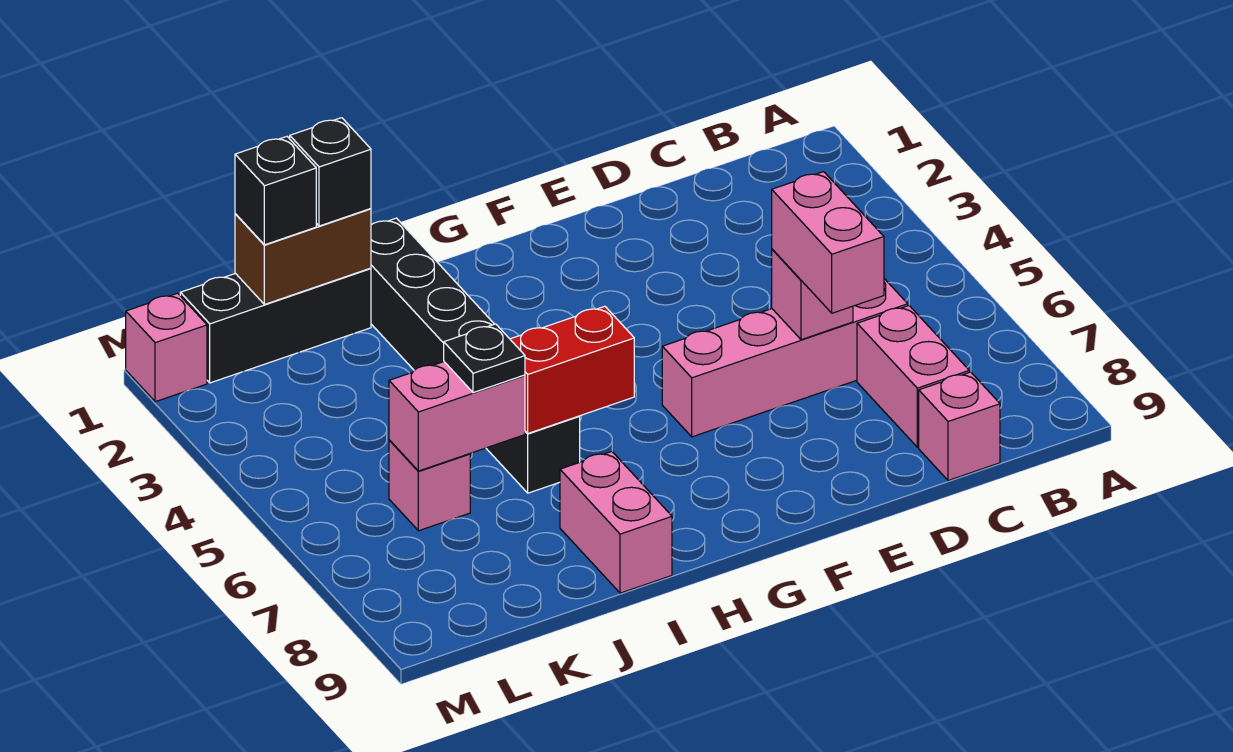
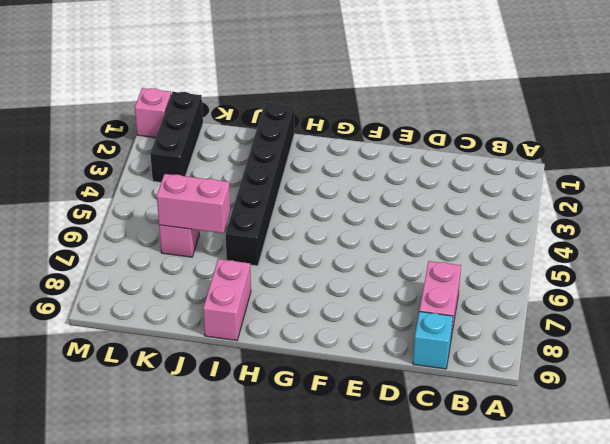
cyan 1x1 brick [413,312,453,369] -> pink 1x1 brick [919,372,1000,481]
black 1x3 brick [150,92,203,182] -> black 1x3 brick turned to [180,268,371,383]
none -> pink 1x4 brick [662,279,908,437]
none -> pink 1x1 brick [772,249,853,340]
none -> red 1x2 brick [510,306,634,433]

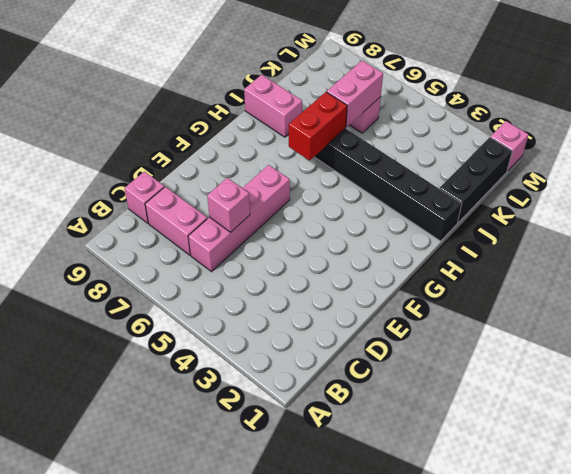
none -> brown 1x2 brick [235,209,371,305]
none -> pink 1x2 brick [772,172,884,313]
none -> black 1x1 brick [290,118,371,226]

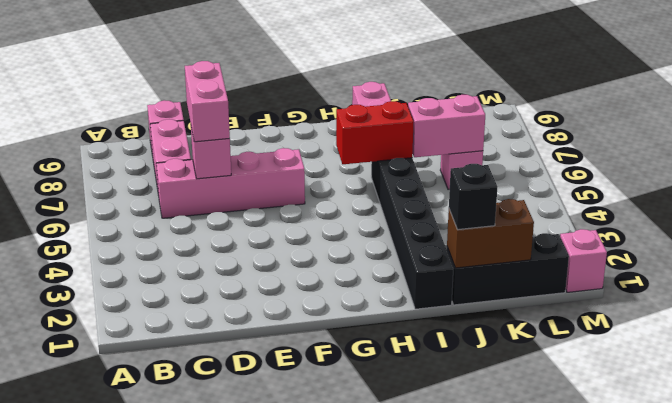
none -> black 1x1 plate [444,324,525,393]
none -> black 1x1 brick [235,137,316,245]

